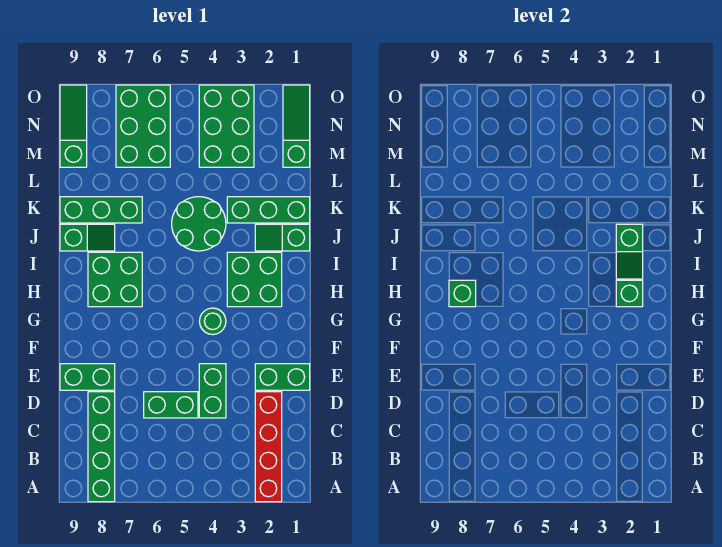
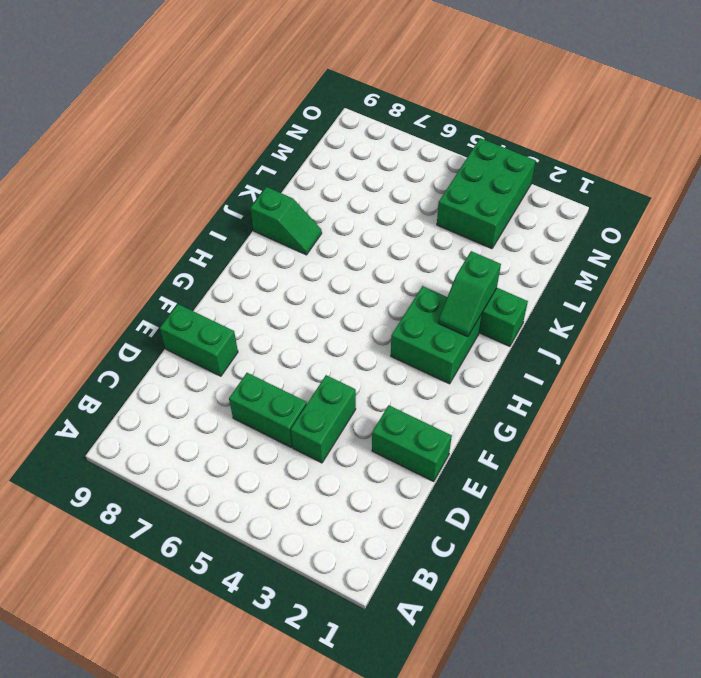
none -> red 1x4 brick [255,392,282,502]
none -> green 1x4 brick [88,392,115,502]
none -> green 1x1 round brick [199,308,226,335]

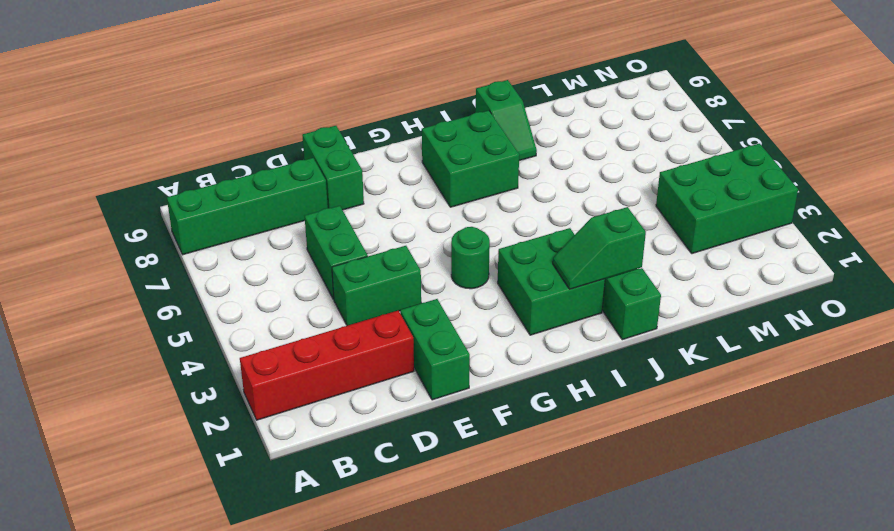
none -> green 2x2 round brick [172,197,226,251]
none -> green 1x3 brick [227,197,310,223]
none -> green 1x3 brick [60,197,142,223]

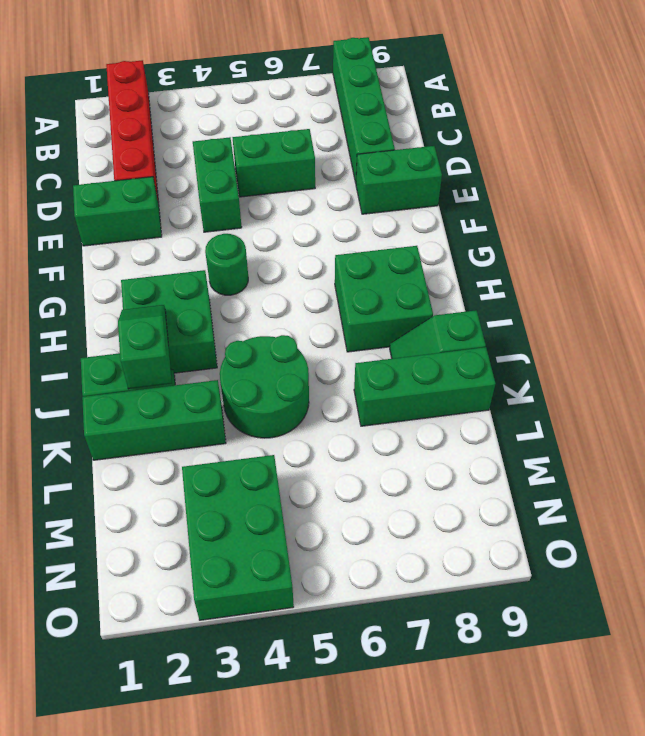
none -> green 1x3 slope [283,85,310,167]
none -> green 2x3 brick [116,85,170,167]
none -> green 1x3 slope [60,85,87,167]

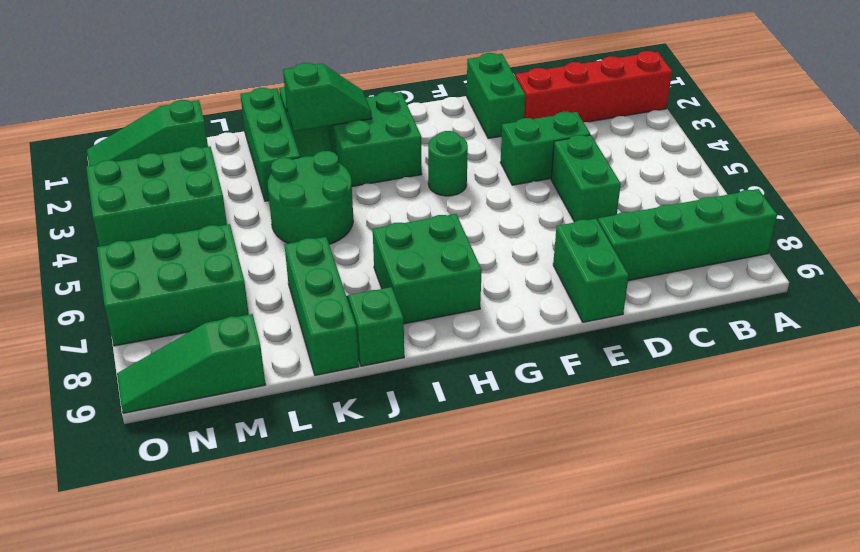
none -> green 1x1 brick [616,280,643,307]
none -> green 1x1 brick [449,280,476,307]

